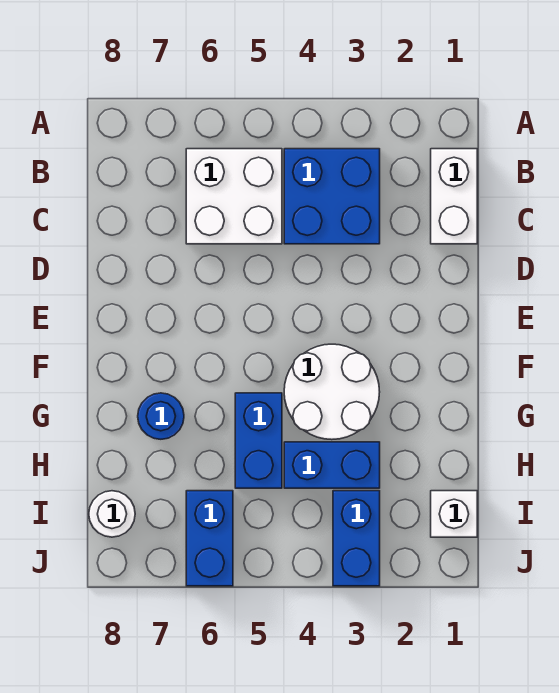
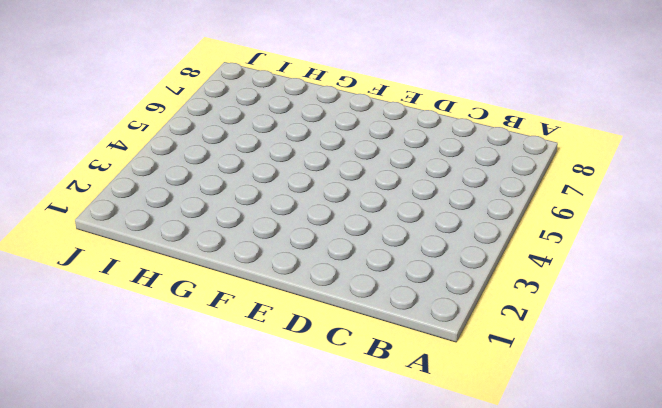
none -> white 1x2 brick [431,149,477,244]
none -> blue 2x2 brick [284,149,380,244]

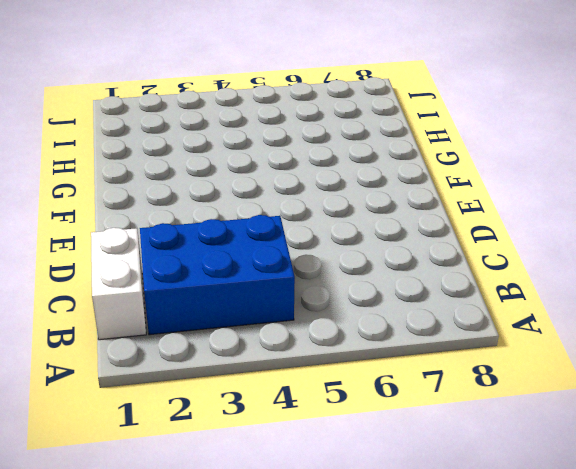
blue 2x3 brick [140,215,295,335] -> blue 2x2 brick [284,149,380,244]
none -> white 2x2 brick [186,149,282,244]
none -> white 2x2 round brick [284,344,380,440]

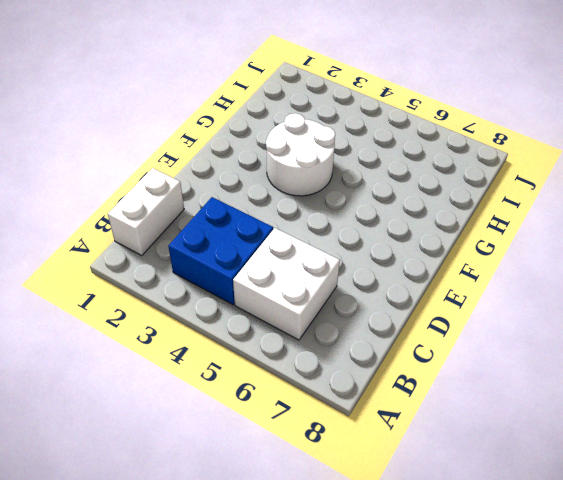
none -> blue 1x2 brick [235,393,282,488]
none -> blue 1x1 round brick [138,393,184,439]

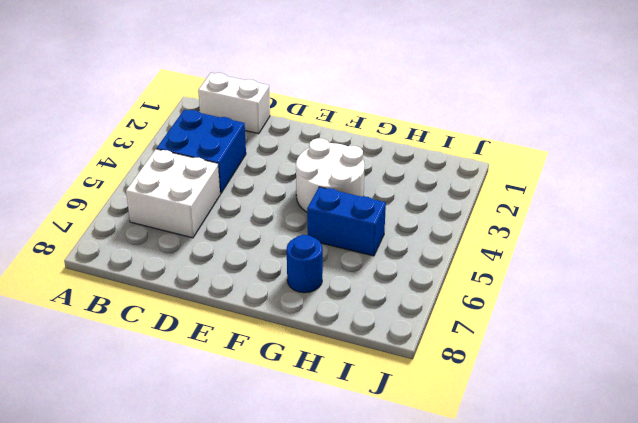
none -> blue 1x2 brick [284,442,380,488]
none -> white 1x1 brick [431,491,477,537]

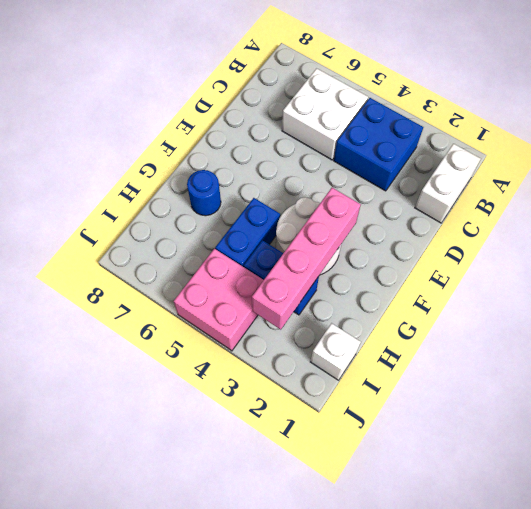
pink 1x4 brick [252,188,361,329] -> none
pink 2x2 brick [174,249,264,351] -> none
none -> blue 1x2 brick [333,491,380,586]
none -> blue 1x2 brick [186,491,233,586]

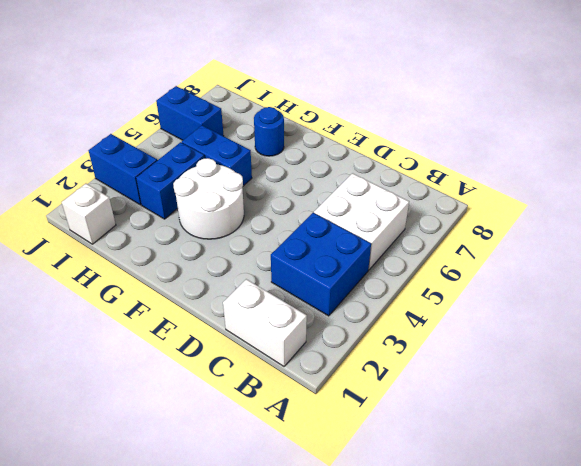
none -> white 1x1 round brick [89,491,135,537]

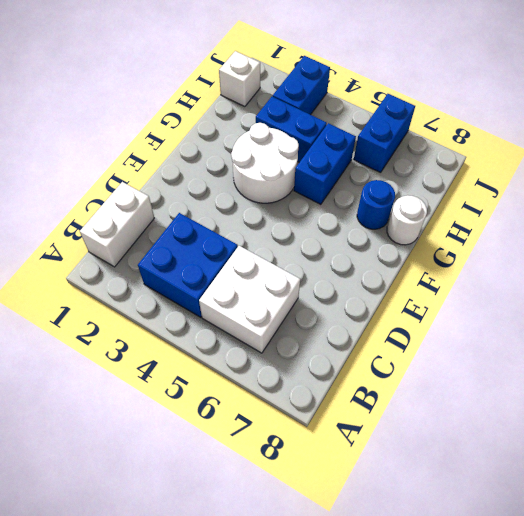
white 1x1 round brick [387,195,427,245] -> white 1x1 round brick moved to [89,491,135,537]

